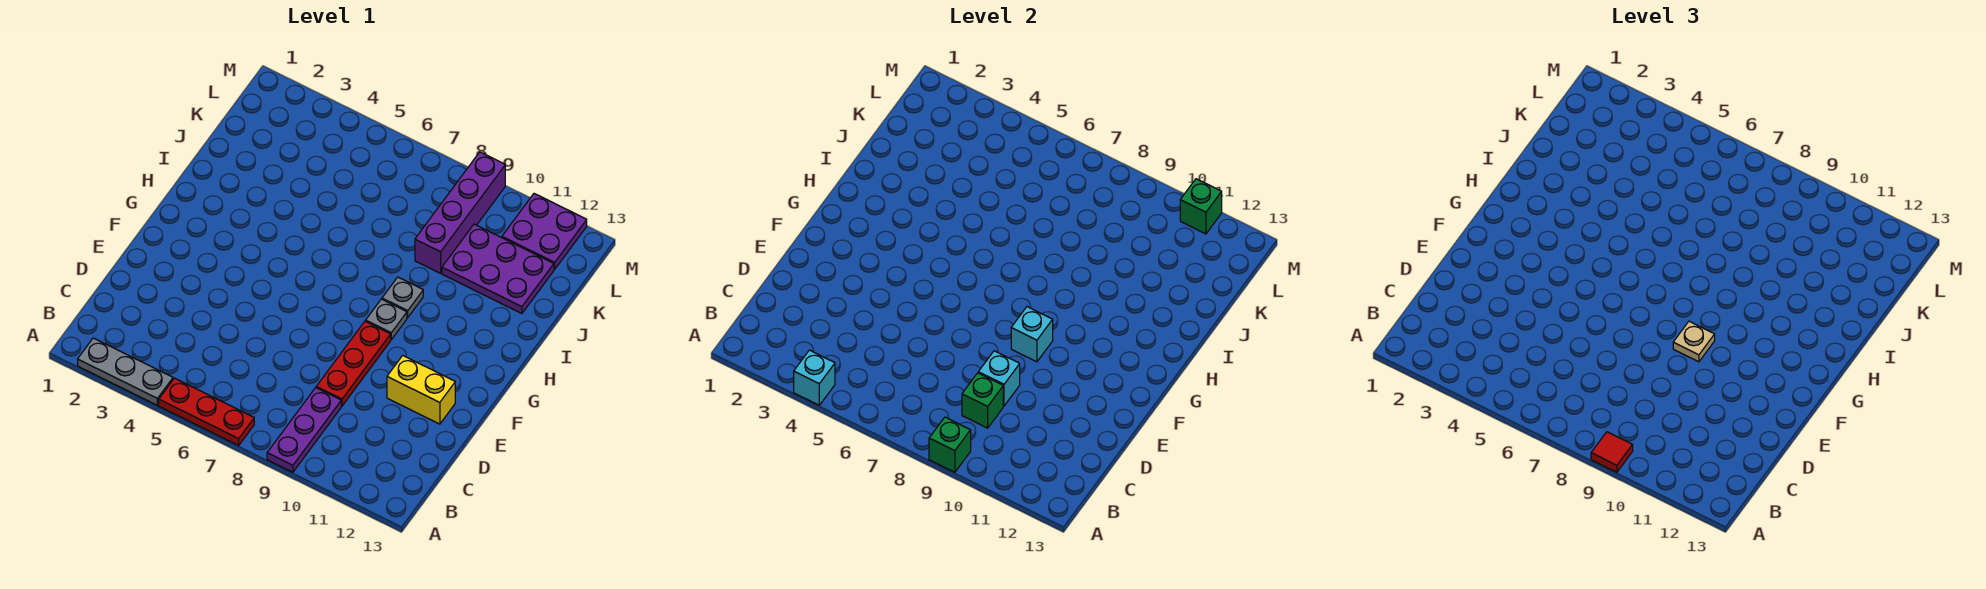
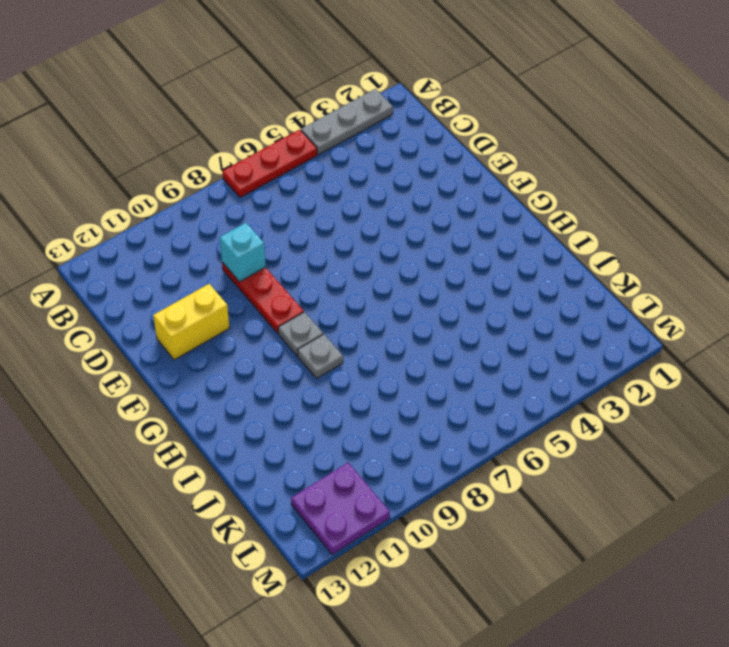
none -> purple 1x3 plate [267,388,341,472]
none -> purple 1x4 brick [415,152,505,273]
none -> purple 2x3 plate [442,224,554,314]

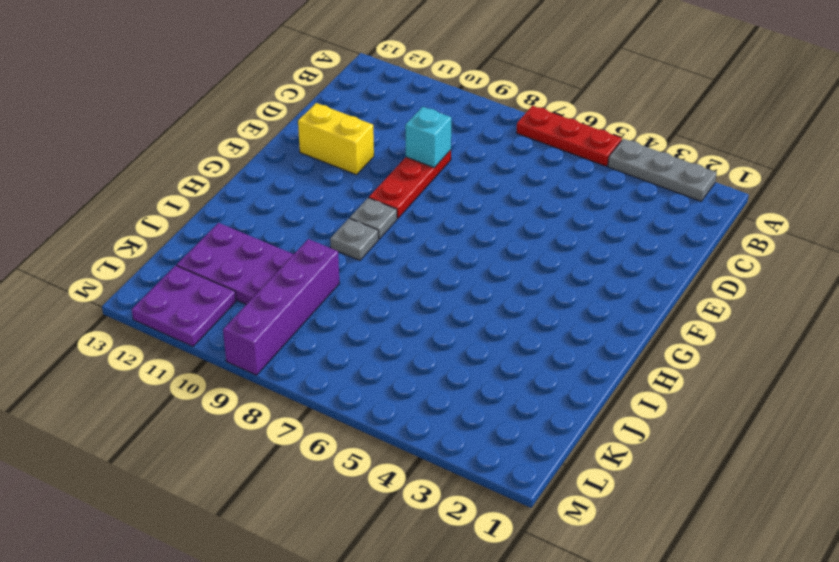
none -> purple 1x3 plate [267,388,341,472]
none -> cyan 1x1 brick [794,350,835,405]
none -> green 1x1 brick [929,417,971,472]

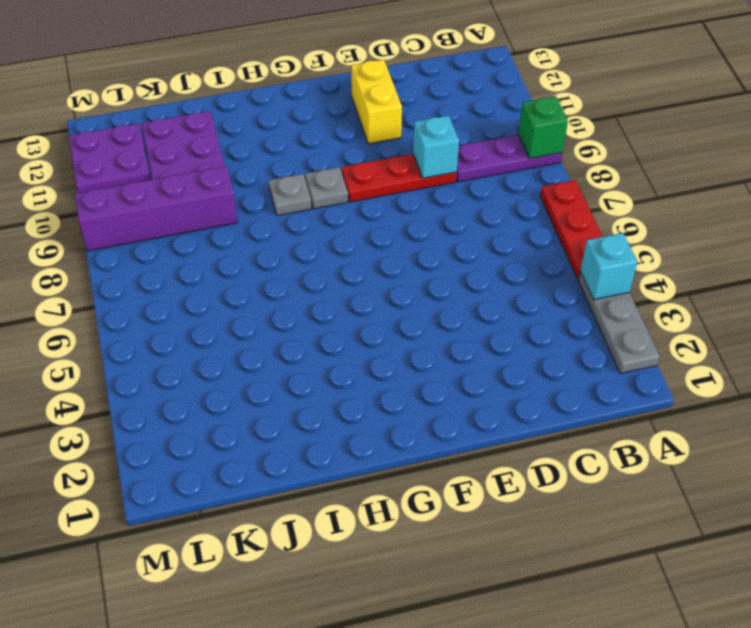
none -> green 1x1 brick [962,373,1003,428]
none -> cyan 1x1 brick [1011,307,1053,362]
none -> green 1x1 brick [1180,179,1222,234]

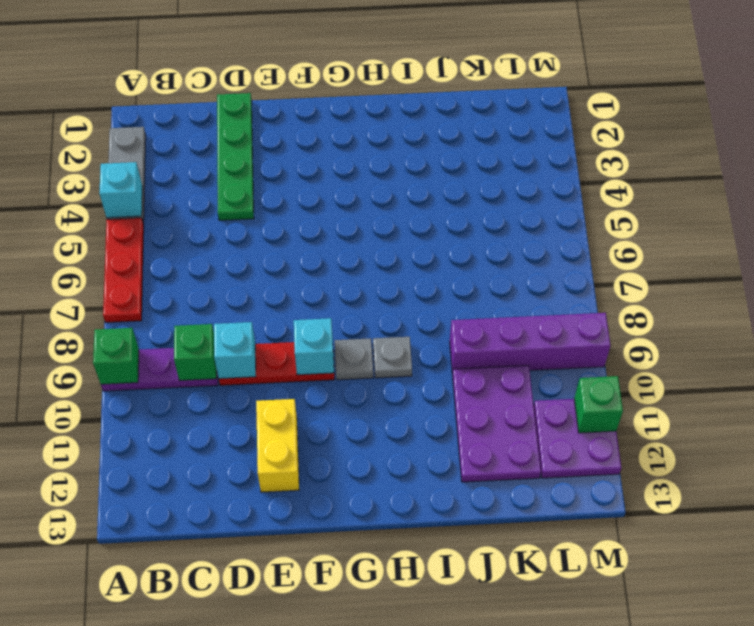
green 1x4 plate [217,93,254,220] -> none
none -> red 1x1 tile [1591,432,1633,472]
none -> tan 1x1 plate [1673,321,1715,362]

